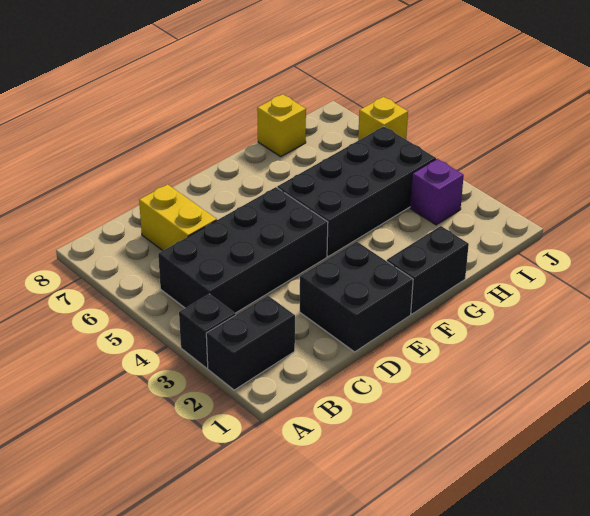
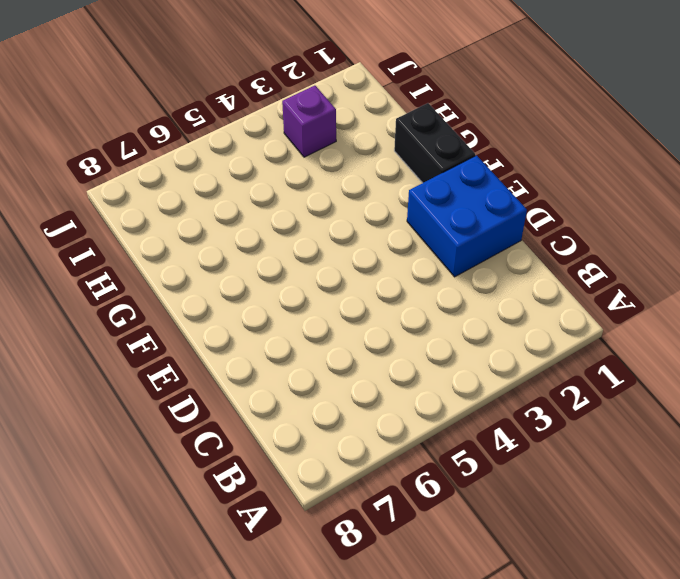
blue 2x2 brick [407,155,527,277] -> black 2x2 brick [300,242,413,352]
none -> black 1x2 brick [206,296,295,390]
none -> black 1x1 brick [179,294,236,368]

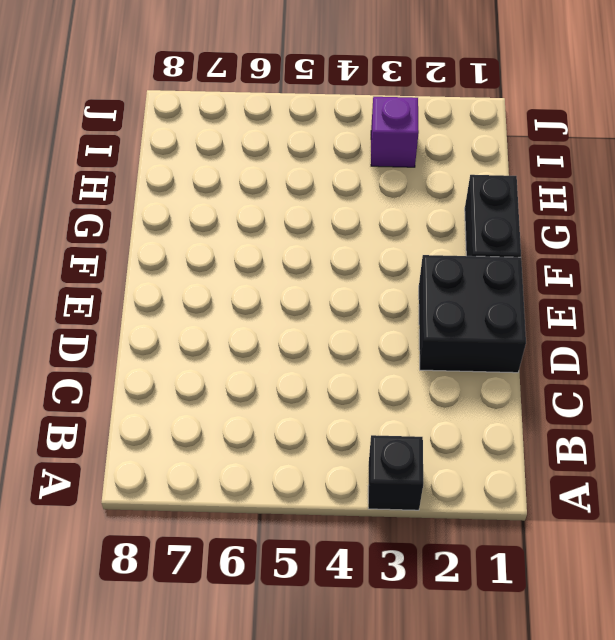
none -> black 1x2 brick [206,296,295,390]
none -> black 2x4 brick [158,187,328,313]

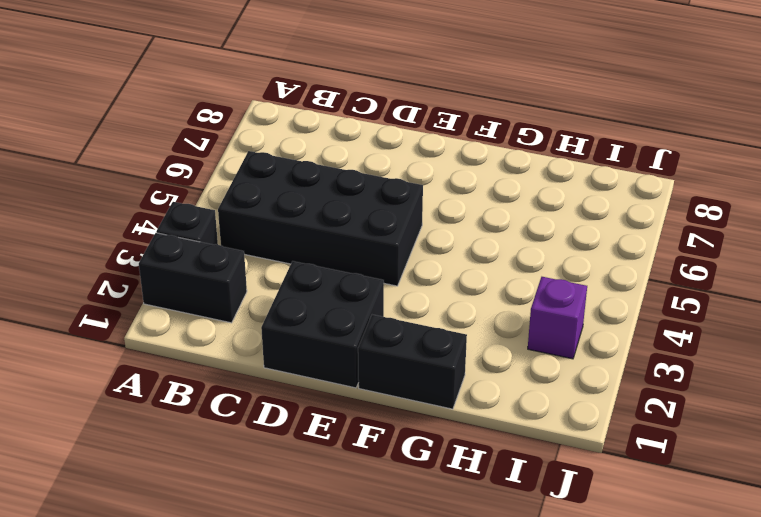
none -> yellow 1x2 brick [139,184,217,251]
none -> black 2x4 brick [277,126,436,256]

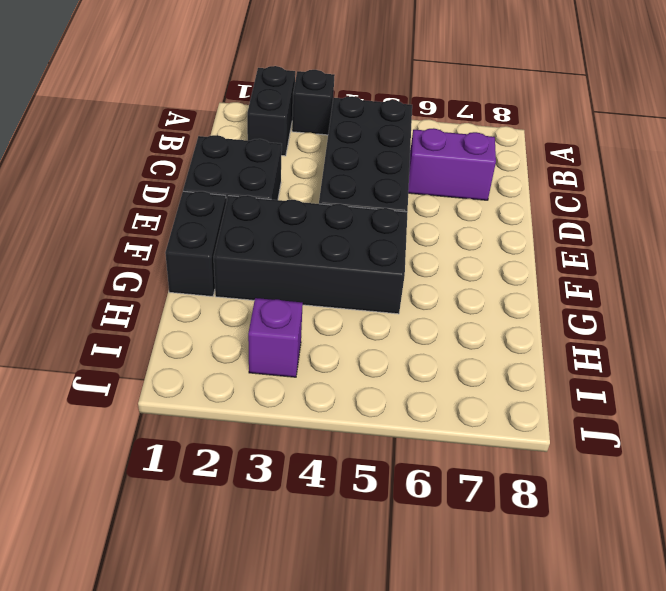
purple 1x2 brick [408,128,496,200] -> yellow 1x2 brick [139,184,217,251]
black 2x4 brick [214,195,408,314] -> black 2x4 brick turned to [277,126,436,256]
none -> yellow 1x1 brick [257,94,306,157]
none -> yellow 1x1 brick [358,97,408,140]

